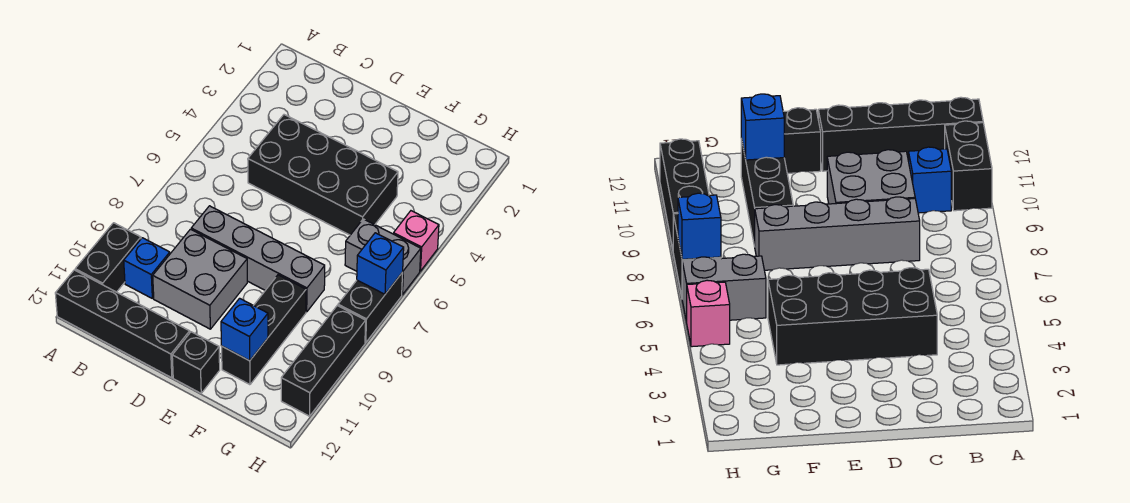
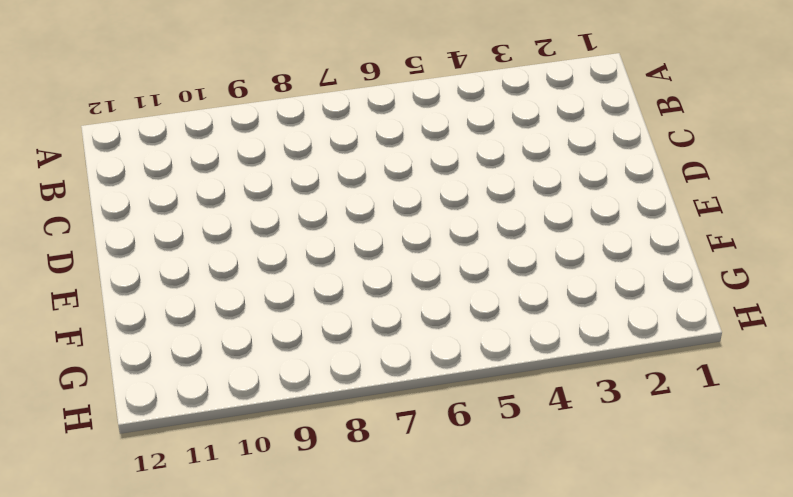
none -> black 1x2 brick [75,223,141,292]
none -> black 1x4 brick [55,270,190,378]
none -> blue 1x1 brick [124,238,170,298]

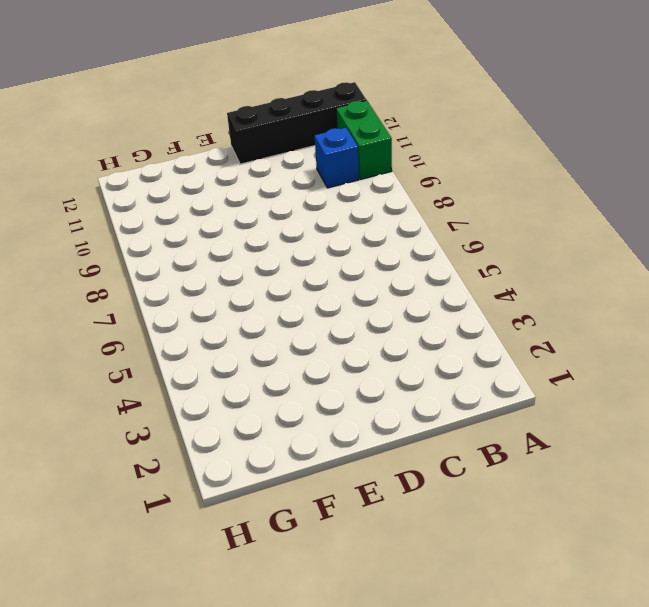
green 1x2 brick [336,100,392,179] -> black 1x2 brick [75,223,141,292]
none -> black 2x4 brick [248,115,398,235]
none -> grey 1x4 brick [191,206,325,312]
none -> grey 2x2 brick [153,229,247,329]

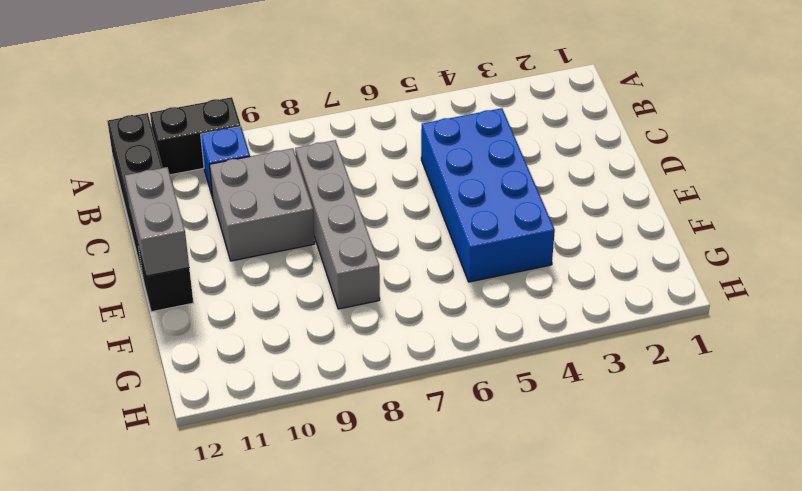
blue 2x4 brick [421,108,555,282] -> black 2x4 brick [248,115,398,235]
grey 1x2 brick [125,167,189,276] -> grey 1x2 brick moved to [345,219,421,295]
none -> black 1x3 brick [222,275,306,385]
none -> pink 1x1 brick [393,211,439,271]
none -> black 1x2 brick [338,272,403,343]

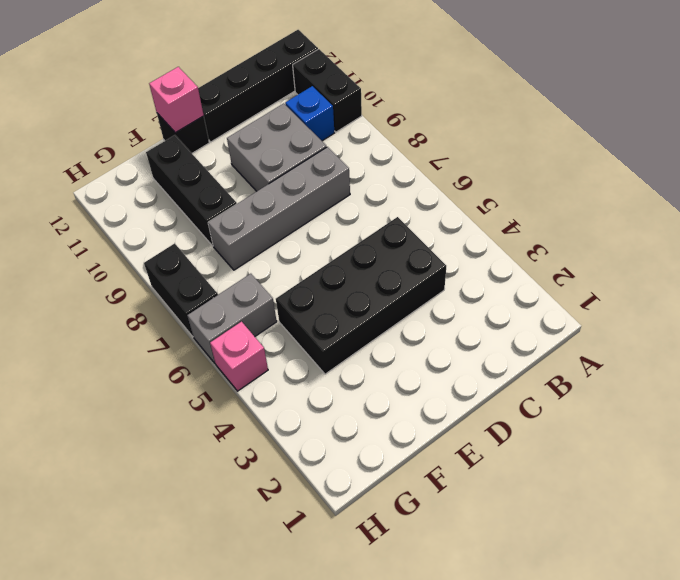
pink 1x1 brick [149,67,204,133] -> none
none -> black 1x3 brick [281,306,366,416]
none -> blue 1x1 brick [221,298,268,361]
none -> blue 1x1 brick [357,233,404,294]

